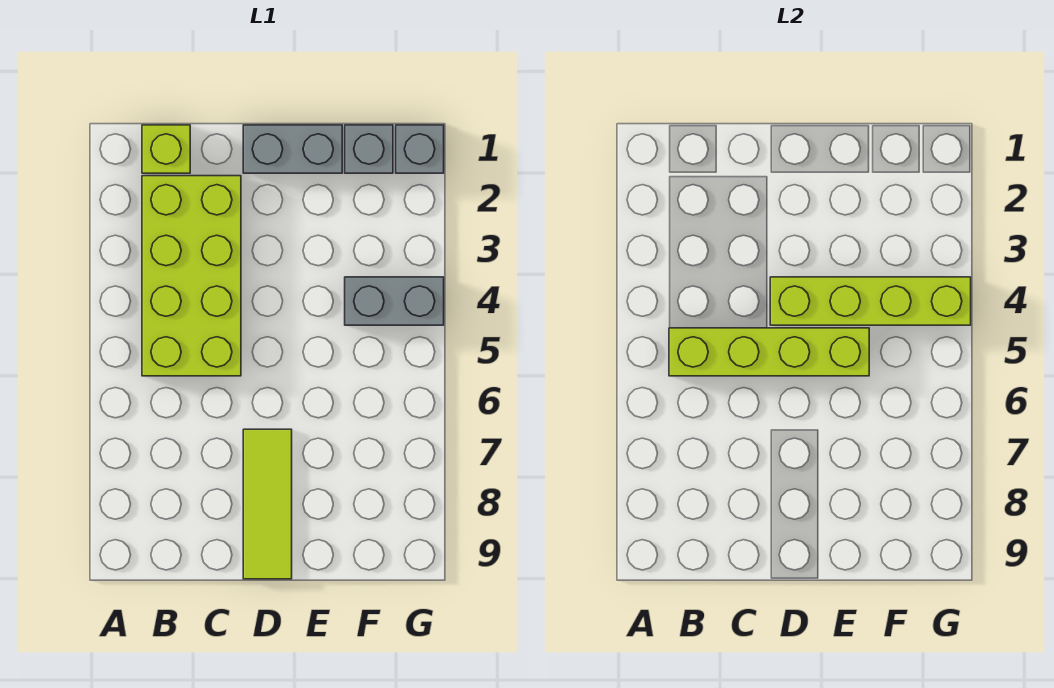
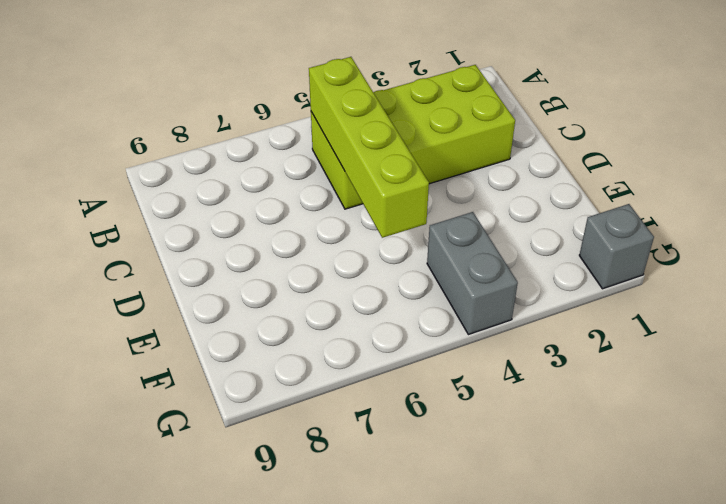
none -> lime 1x1 brick [142,125,190,173]
none -> grey 1x2 brick [243,125,342,173]

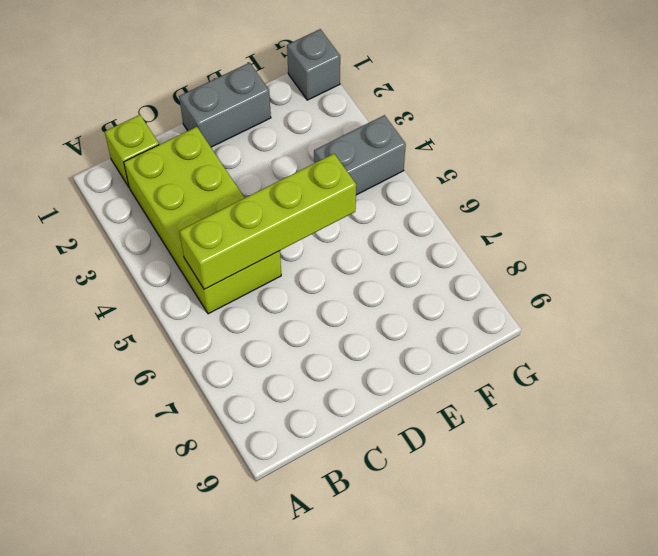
none -> lime 1x3 tile [243,429,292,579]
none -> grey 1x1 brick [345,125,393,173]

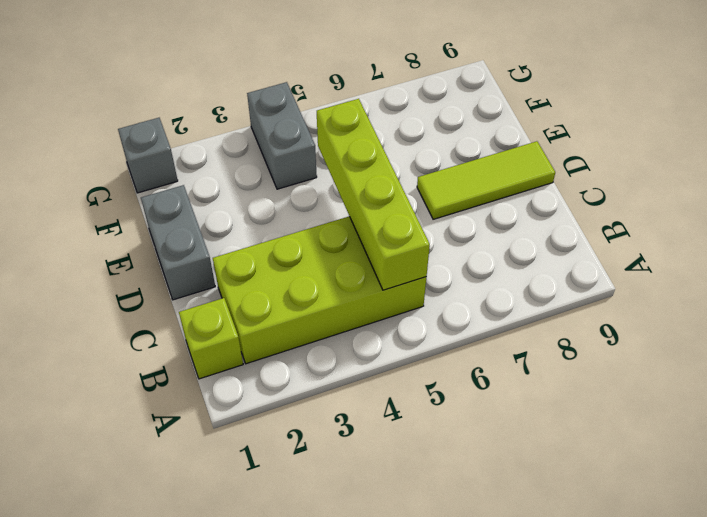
none -> grey 1x1 brick [345,125,393,173]
none -> lime 1x4 brick [770,277,971,325]

